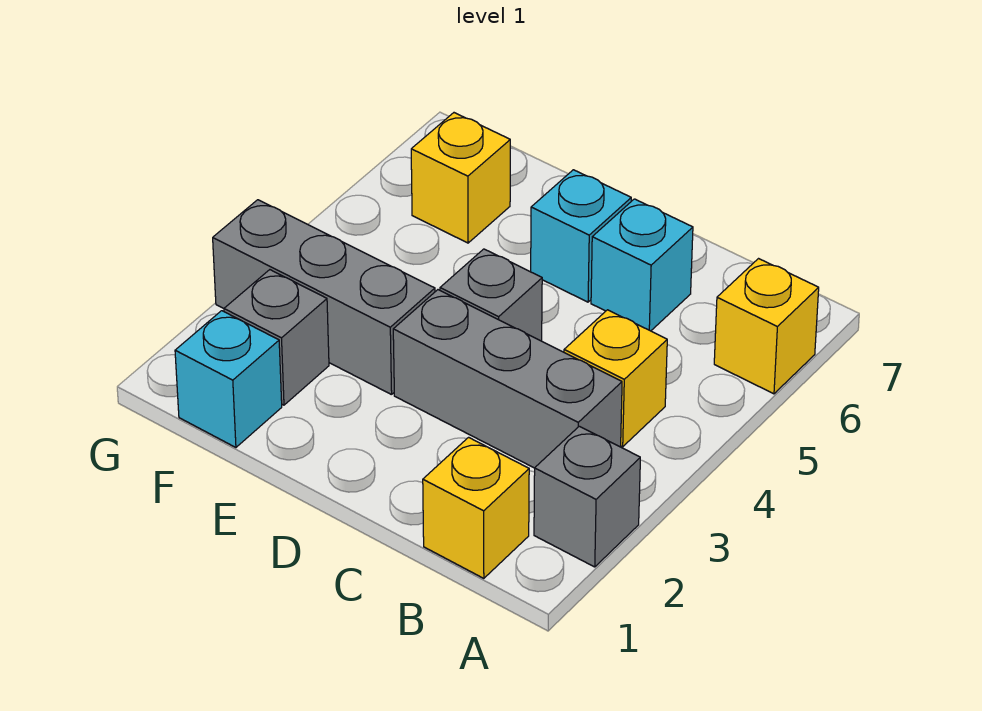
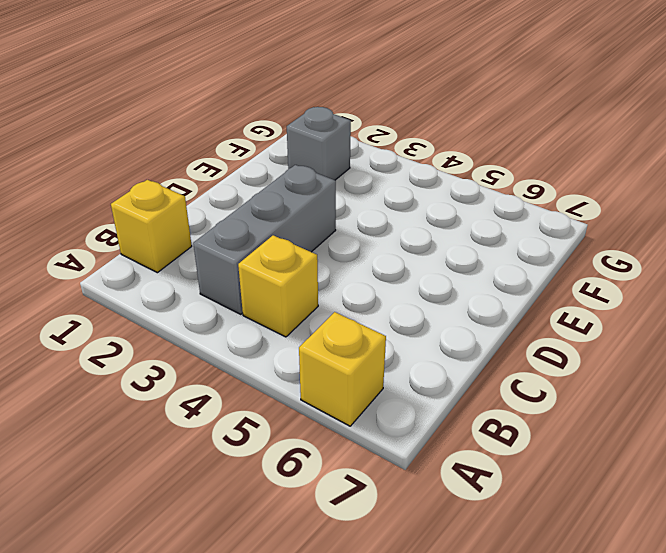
none -> grey 1x1 brick [534,426,640,567]
none -> cyan 1x1 brick [591,199,693,331]
none -> grey 1x1 brick [440,249,542,341]

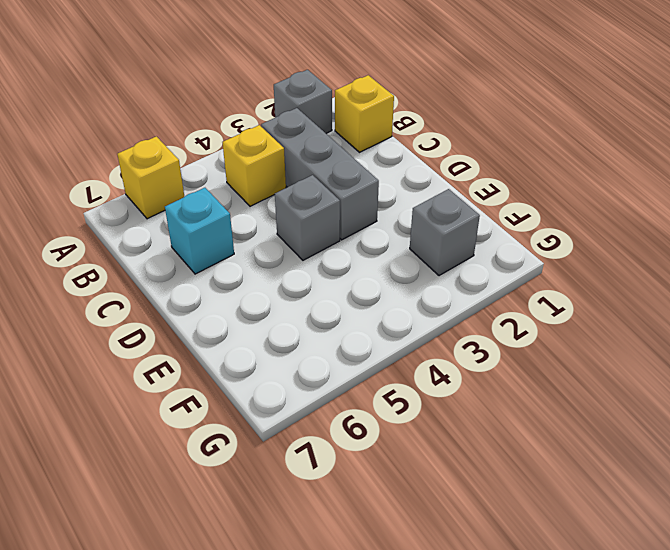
none -> cyan 1x1 brick [531,170,631,302]
none -> grey 1x3 brick [213,200,435,395]
none -> cyan 1x1 brick [175,311,282,447]

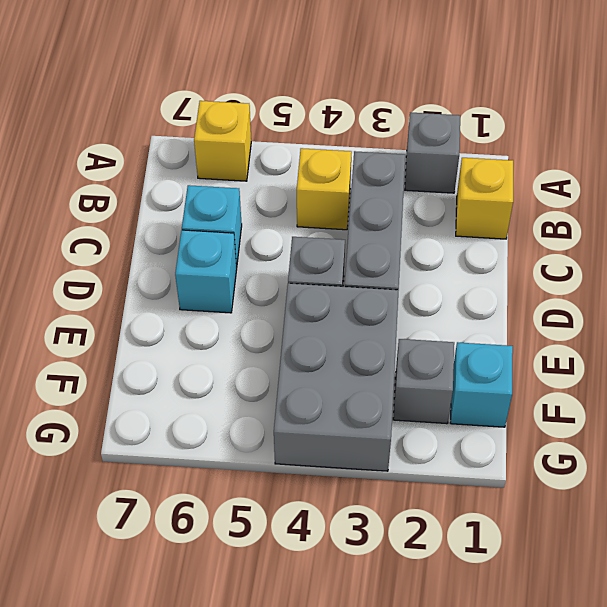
grey 2x3 brick [274,283,399,471] -> grey 1x3 brick [213,200,435,395]
none -> yellow 1x1 brick [411,113,510,243]

